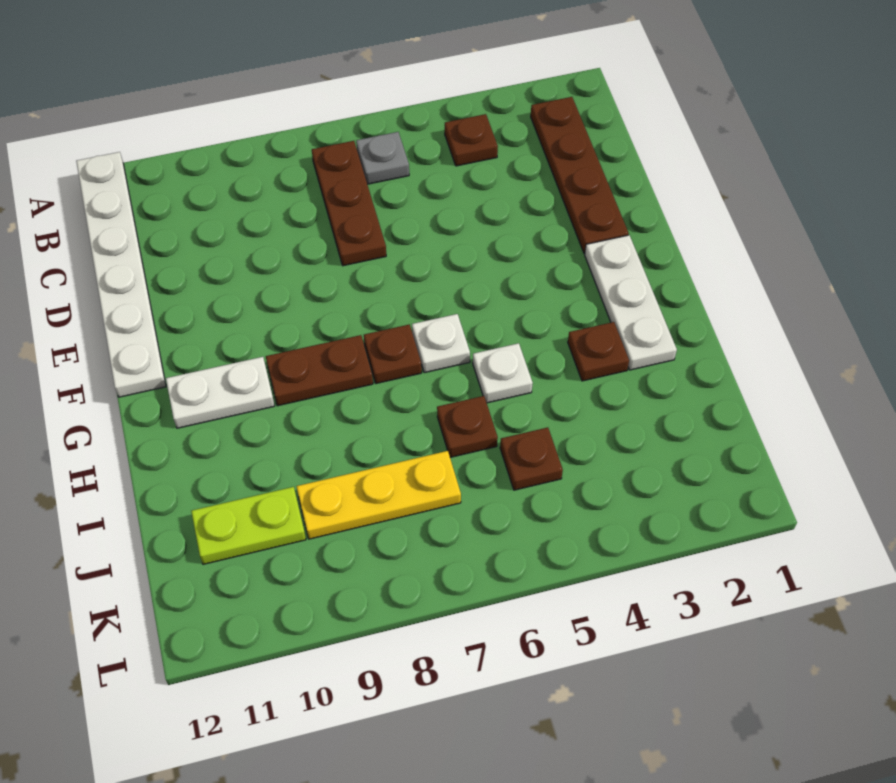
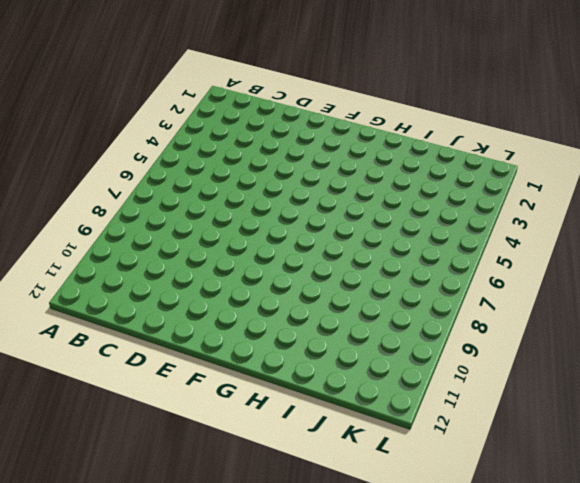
none -> white 1x6 plate [76,152,166,397]
none -> brown 1x4 plate [531,97,629,254]
none -> brown 1x1 plate [445,114,498,166]

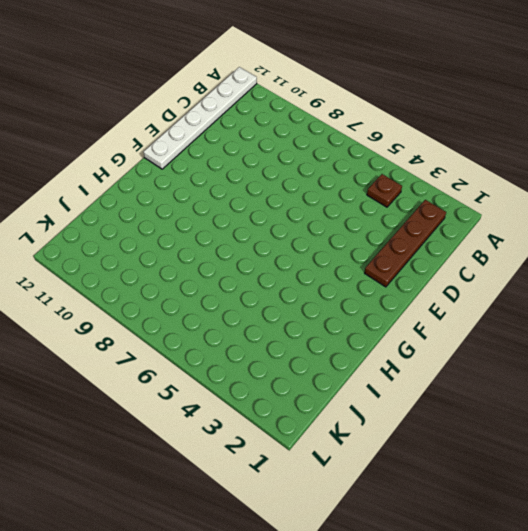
none -> grey 1x1 plate [356,132,409,184]
none -> brown 1x3 plate [312,141,386,266]
none -> white 1x3 plate [585,235,677,370]

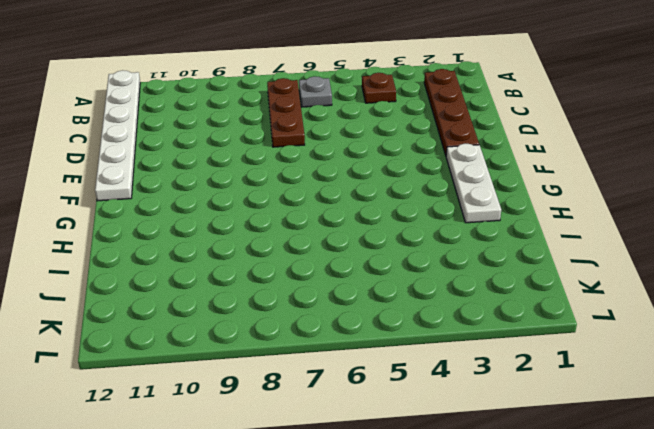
none -> white 1x1 plate [412,314,470,373]
none -> brown 1x1 plate [364,324,422,384]
none -> brown 1x2 plate [266,335,373,406]

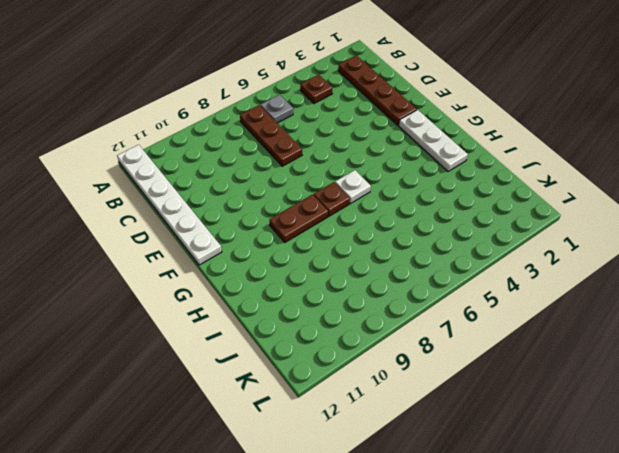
none -> white 1x2 plate [166,357,274,428]
none -> brown 1x1 plate [568,322,629,381]
none -> white 1x1 plate [473,343,533,403]

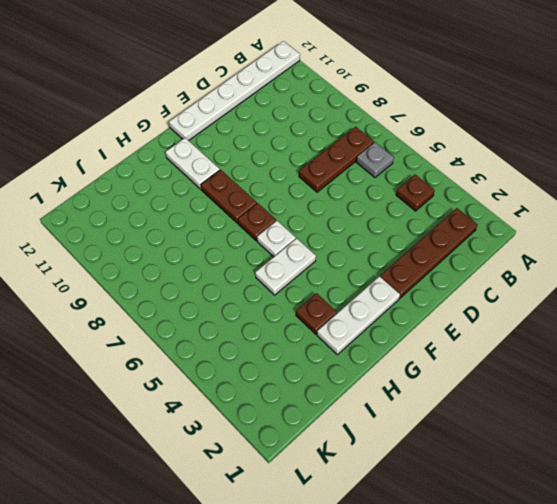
white 1x2 plate [255,238,316,295] -> white 1x1 plate [473,343,533,403]
none -> brown 1x1 plate [437,396,498,457]
none -> brown 1x1 plate [500,427,563,490]
none -> yellow 1x3 plate [296,451,461,539]

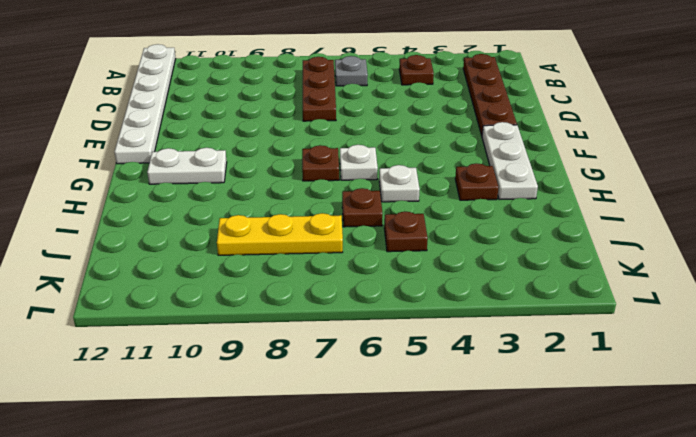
none -> brown 1x2 plate [266,335,373,406]
none -> lime 1x2 plate [191,487,306,564]

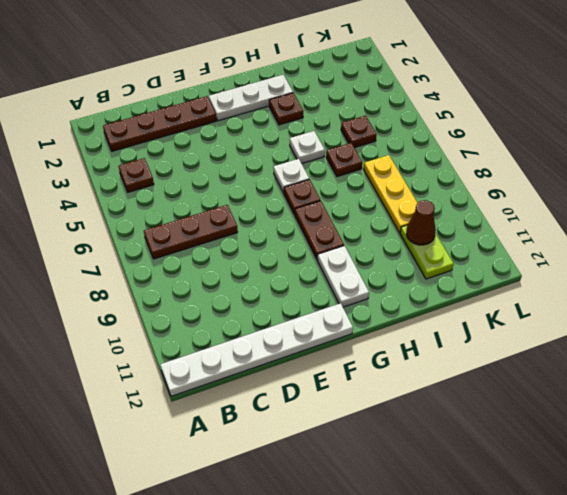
brown 1x1 cone [406,200,436,245] -> none
none -> grey 1x1 plate [356,132,409,184]

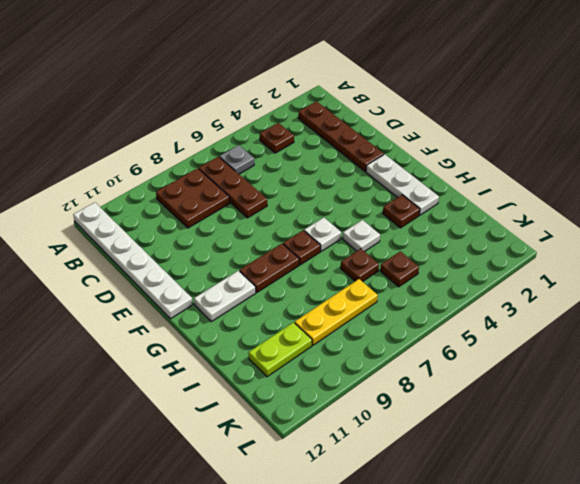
brown 2x2 plate [156,168,230,228] -> none

